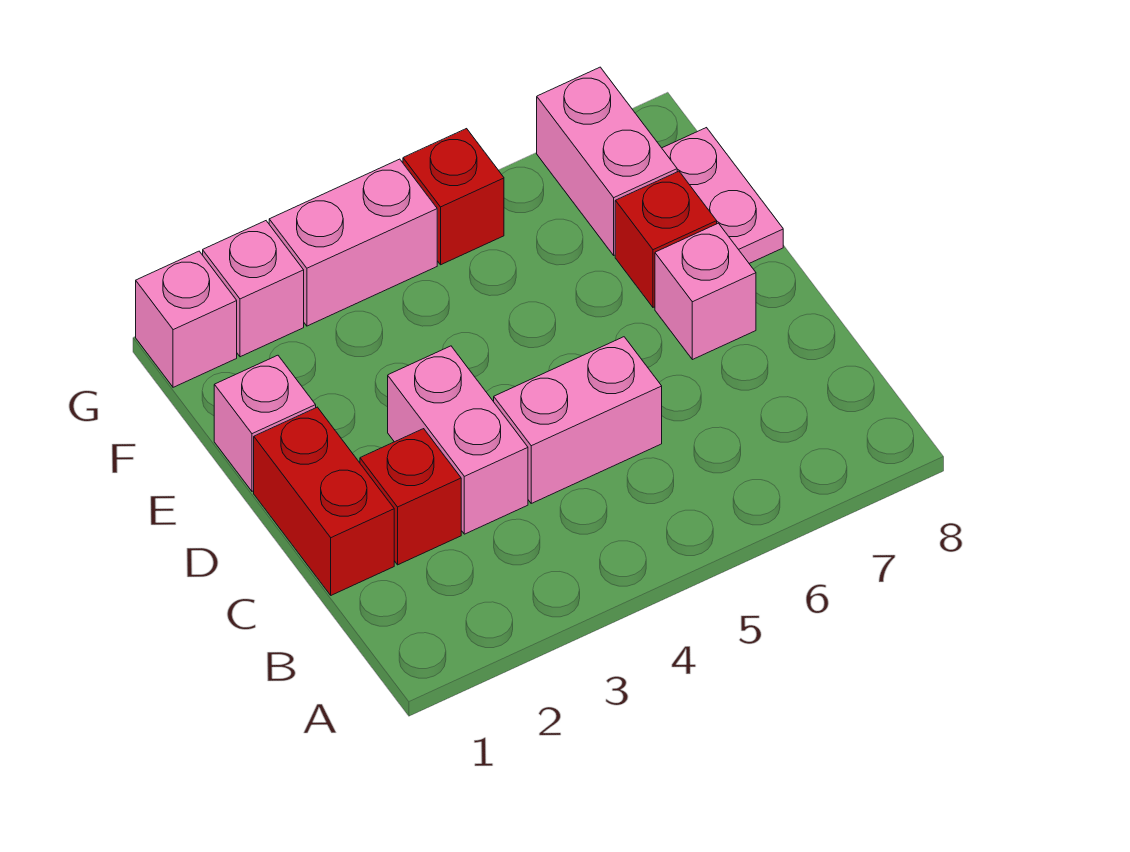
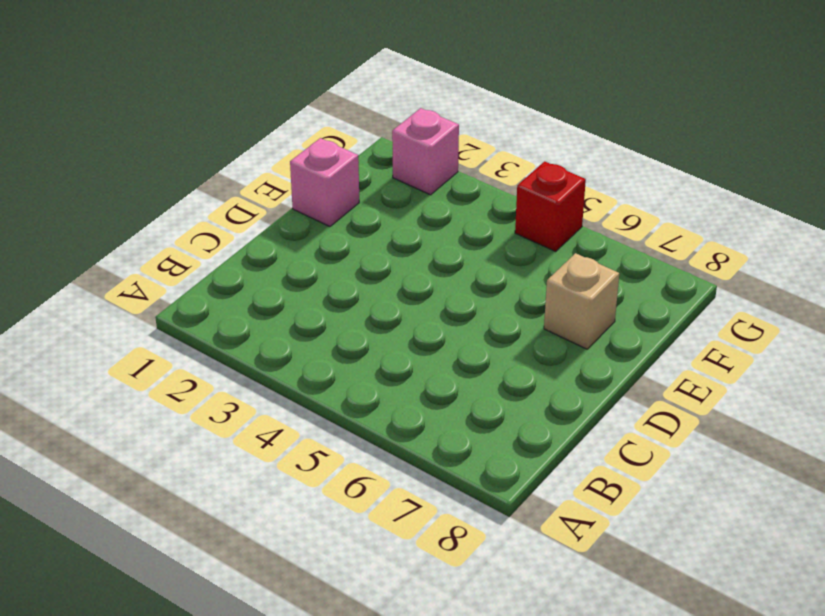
tan 1x1 brick [544,253,619,349] -> red 1x1 brick [615,171,717,307]
none -> red 1x2 brick [254,407,394,595]
none -> red 1x1 brick [360,429,461,565]
none -> pink 1x2 brick [388,346,528,534]

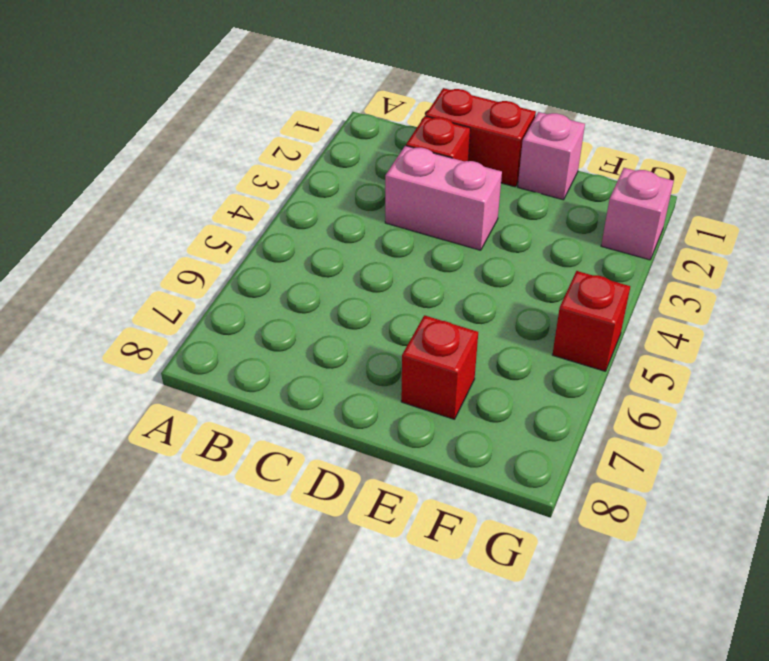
none -> pink 1x2 brick [494,337,662,503]
none -> pink 1x1 brick [655,223,756,360]
none -> pink 1x2 plate [662,128,783,263]

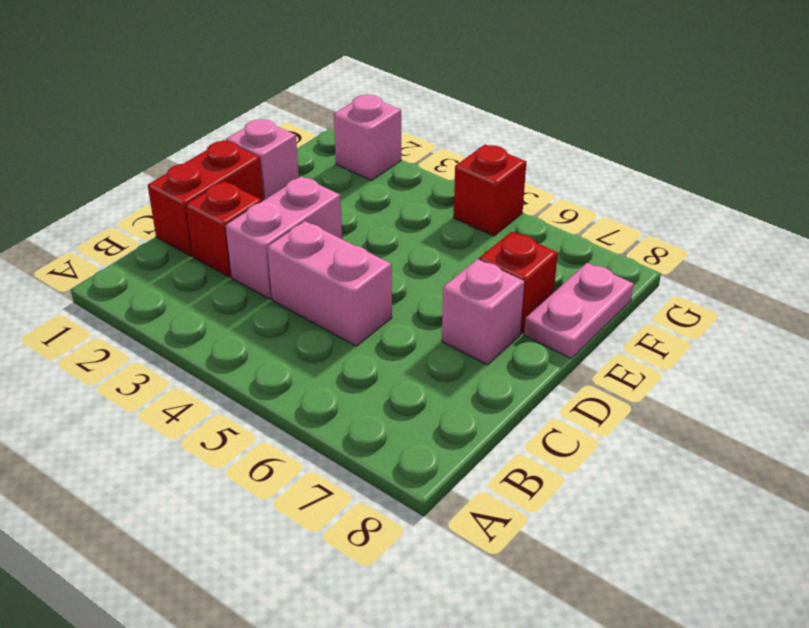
none -> pink 1x2 brick [537,67,677,255]
none -> pink 1x1 brick [136,251,237,387]
none -> pink 1x2 brick [269,159,437,326]

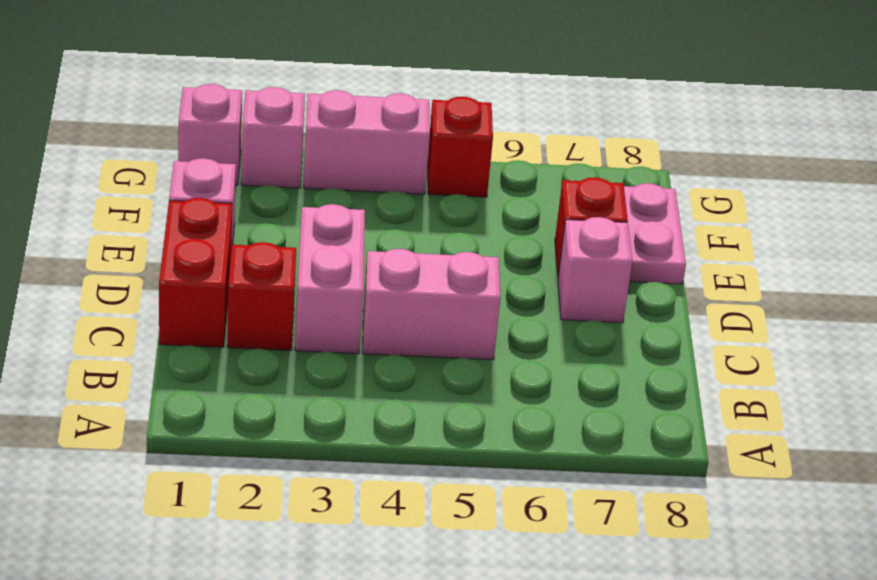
none -> pink 1x2 brick [537,67,677,255]

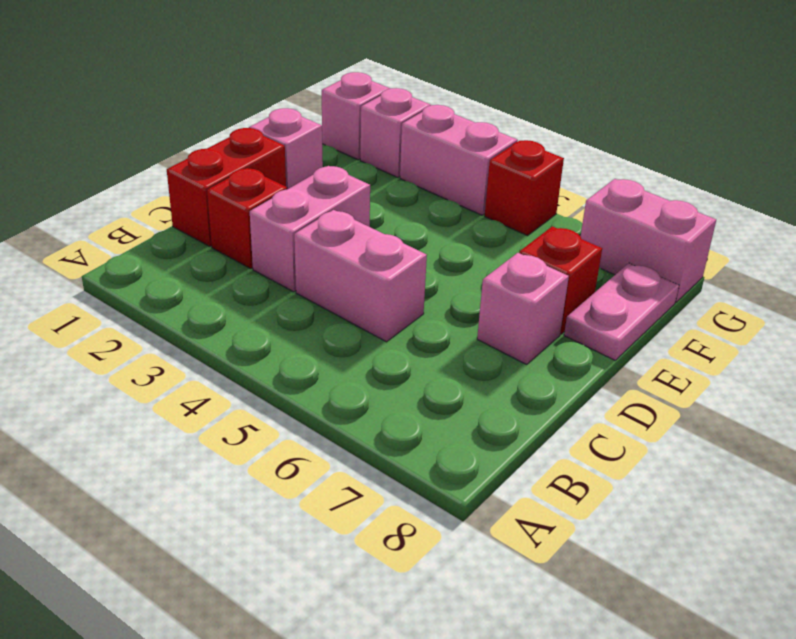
pink 1x2 brick [580,179,716,302] -> pink 1x2 brick turned to [537,67,677,255]

